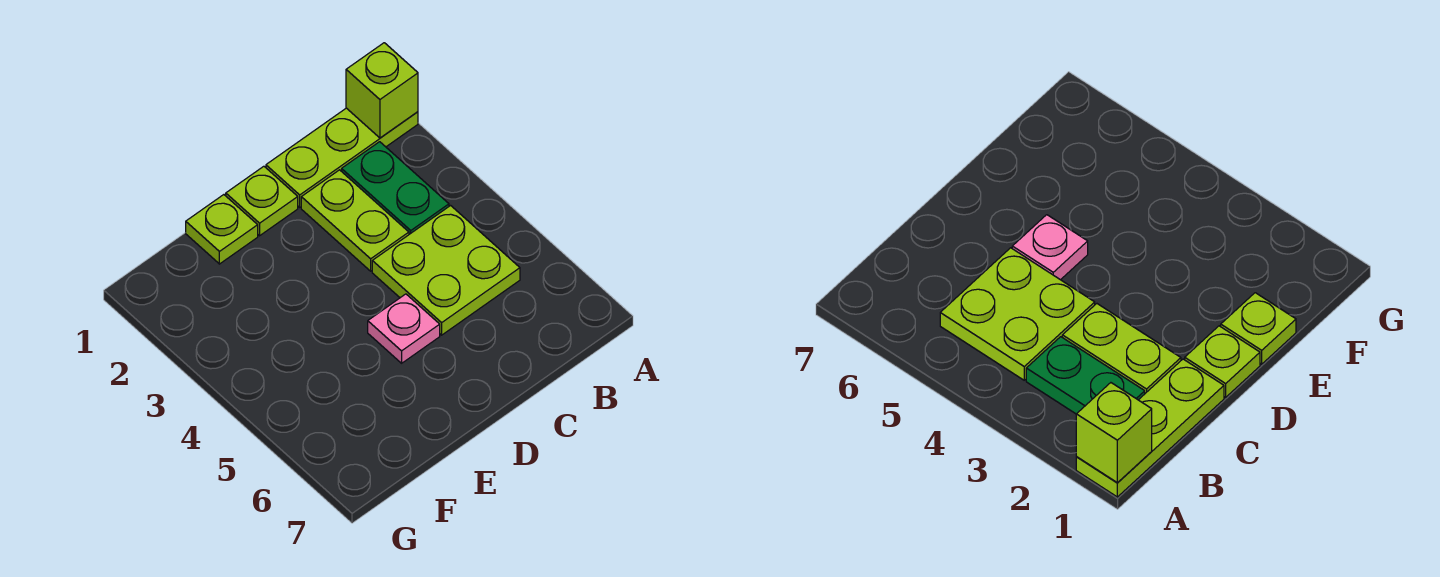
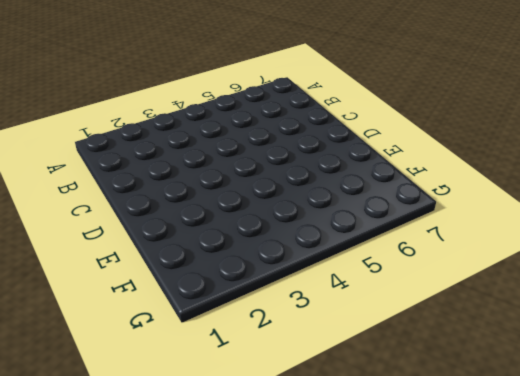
none -> lime 1x3 plate [266,108,418,207]
none -> green 1x2 plate [342,142,449,234]

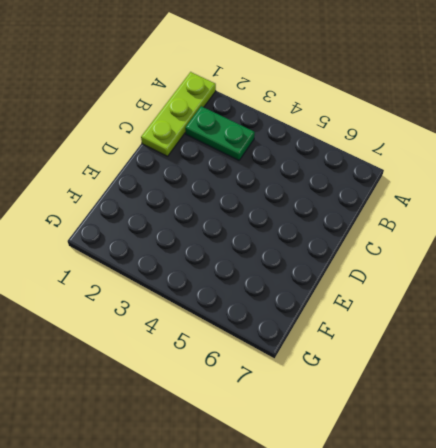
none -> lime 2x2 plate [372,206,520,335]
none -> lime 1x2 plate [301,170,409,271]

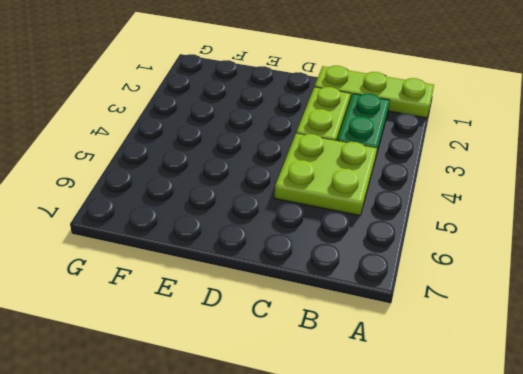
none -> lime 1x1 plate [226,166,298,236]
none -> pink 1x1 plate [368,294,440,363]

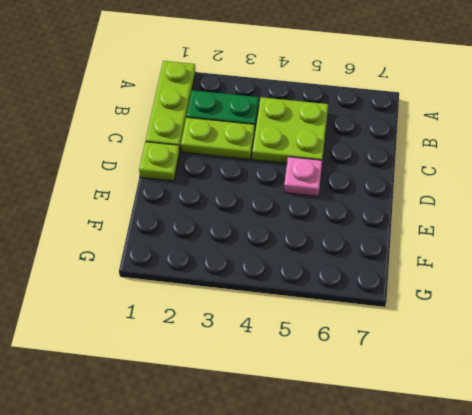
none -> lime 1x1 plate [186,195,258,264]
none -> lime 1x1 brick [346,43,418,138]

